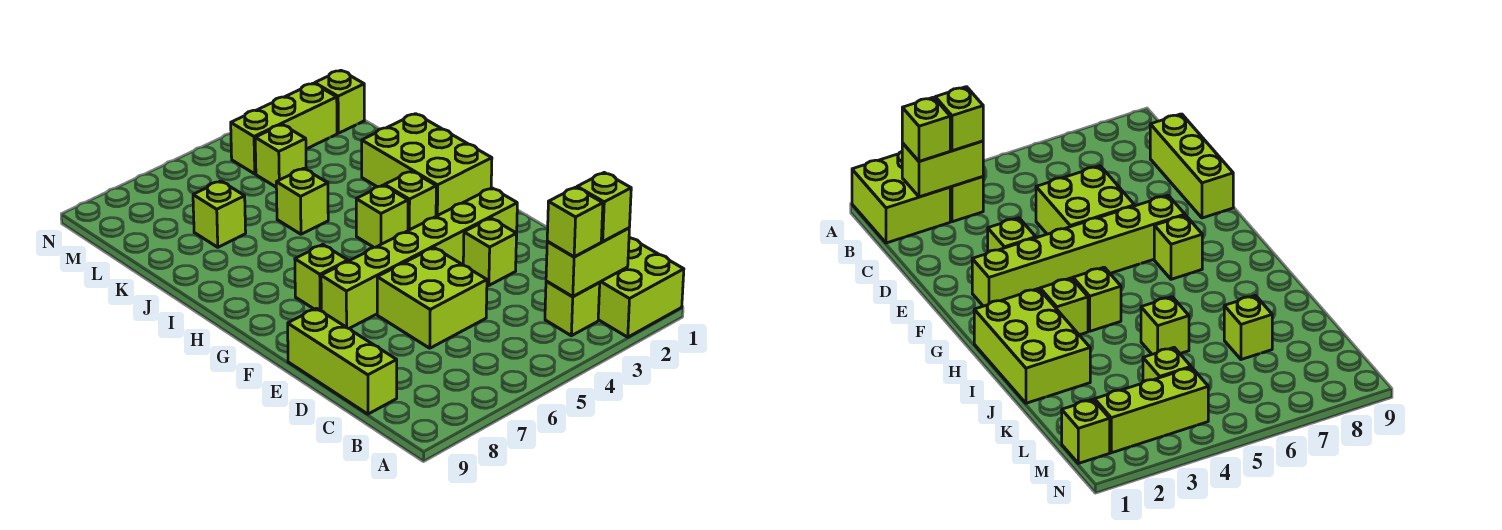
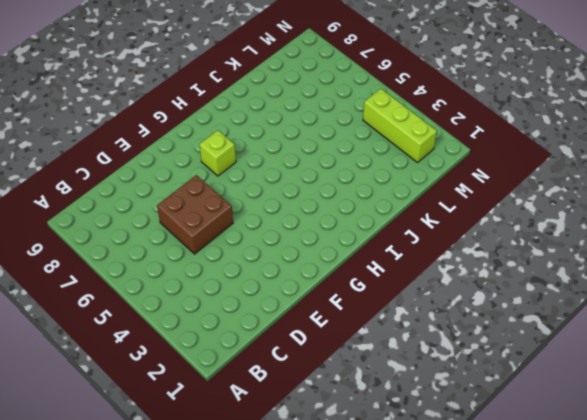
brown 2x2 brick [157,175,233,254] -> lime 2x2 brick [377,248,487,348]
none -> lime 2x2 brick [598,237,684,337]
none -> lime 1x1 brick [545,281,600,336]
none -> lime 1x3 brick [288,308,397,414]

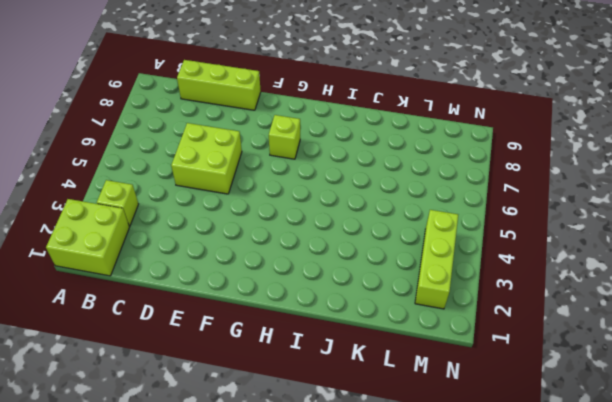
none -> lime 1x1 brick [463,218,517,285]
none -> lime 1x6 brick [321,188,517,328]
none -> lime 2x3 brick [362,114,492,216]

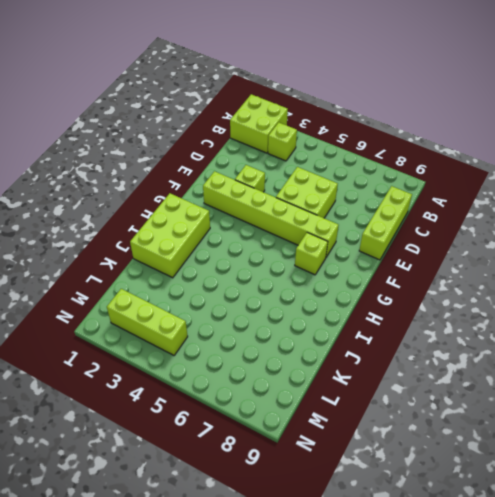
none -> lime 1x1 brick [385,171,436,231]
none -> lime 1x1 brick [356,185,408,247]
none -> lime 1x1 brick [276,168,328,234]

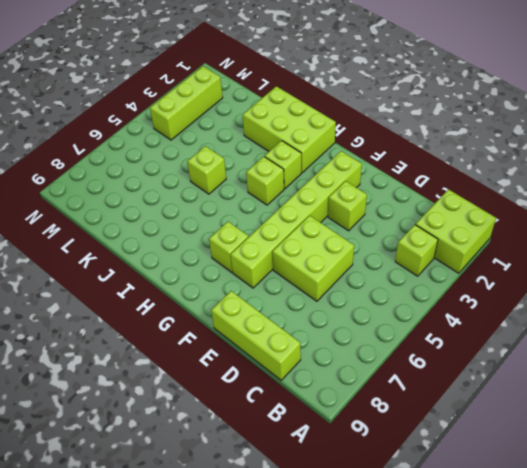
none -> lime 1x1 brick [193,181,246,247]
none -> lime 1x1 brick [255,125,306,187]
none -> lime 1x1 brick [315,70,364,133]

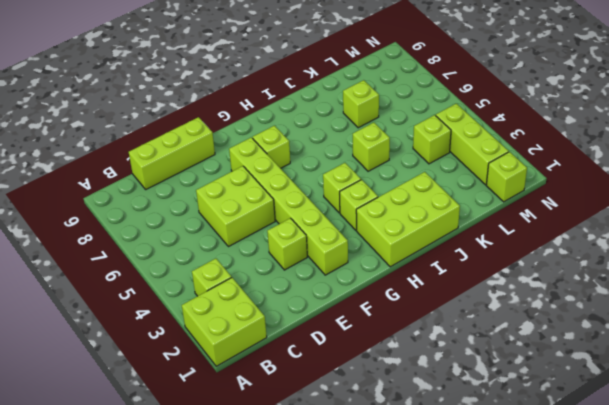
none -> lime 1x2 brick [546,228,629,297]
none -> lime 1x1 brick [577,173,631,241]
none -> lime 1x1 brick [547,187,603,257]

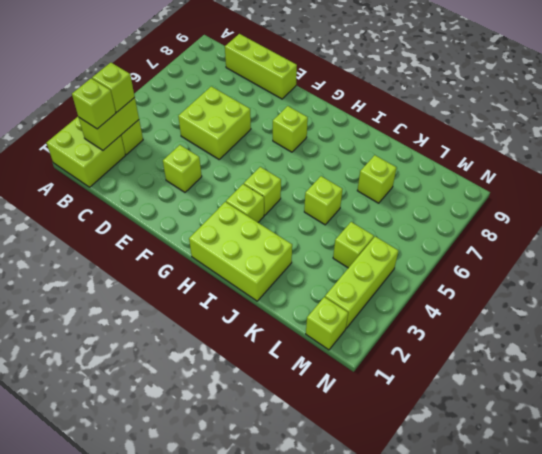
none -> lime 1x6 brick [321,188,517,328]

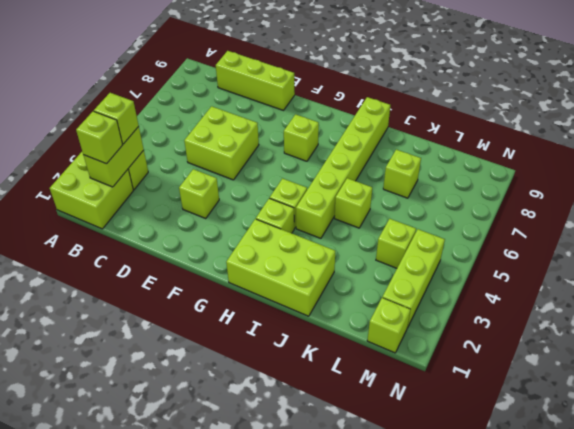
lime 1x6 brick [296,97,390,238] -> lime 1x6 brick moved to [321,188,517,328]

